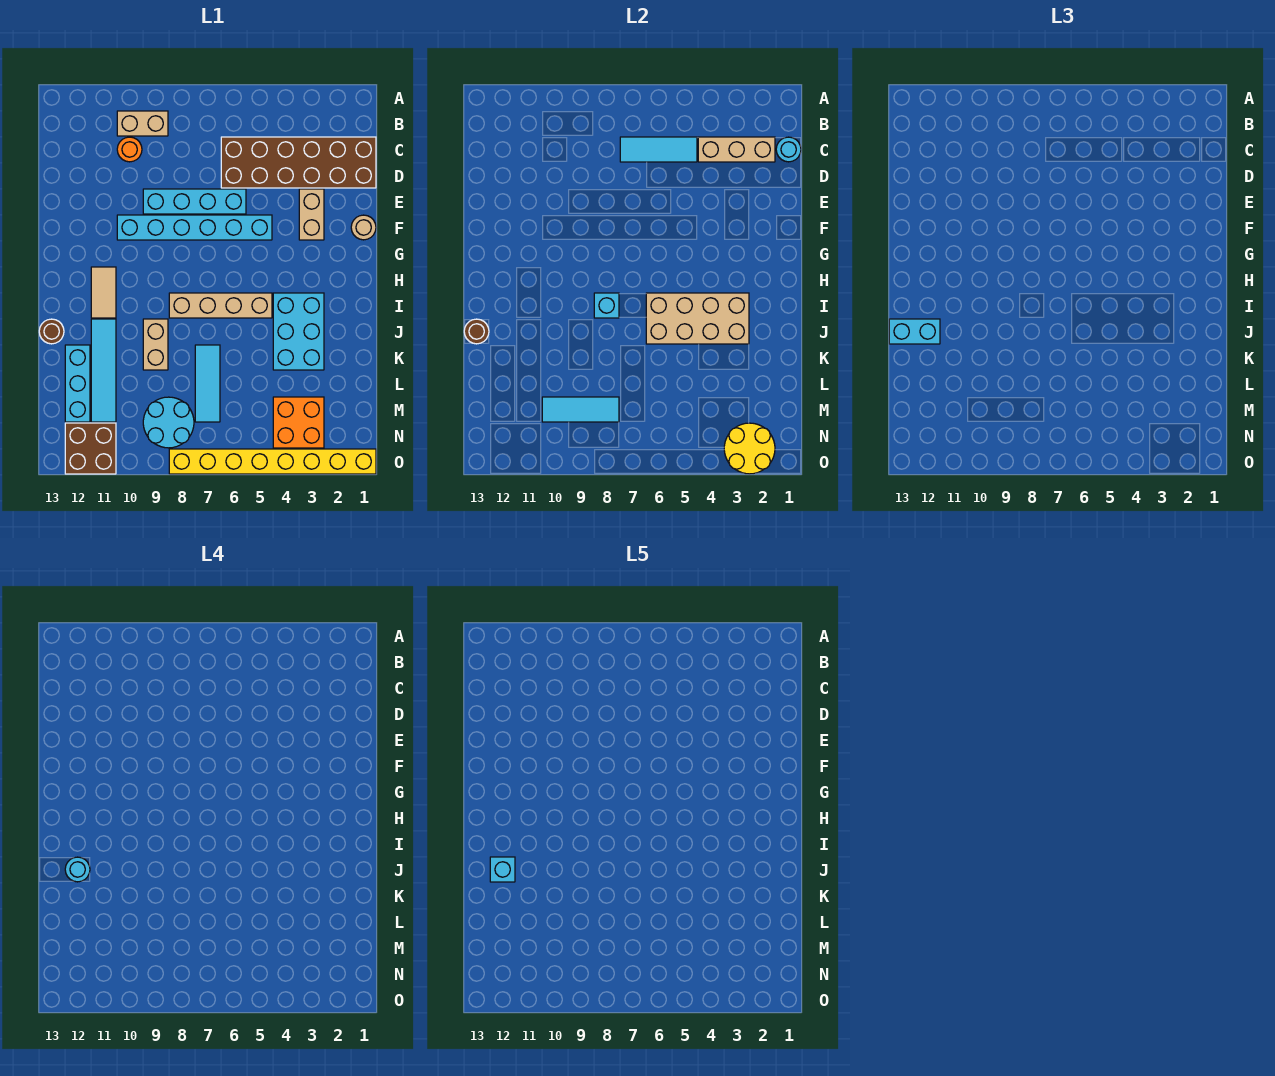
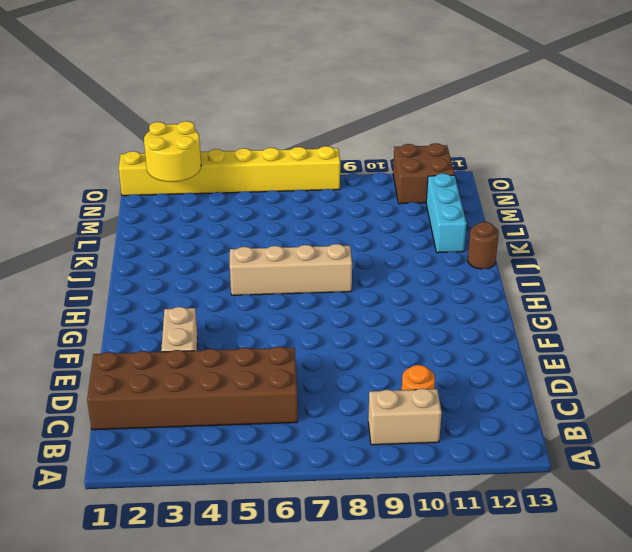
none -> cyan 1x4 brick [143,189,246,214]
none -> tan 1x1 round brick [351,215,376,240]
none -> cyan 1x6 brick [117,215,272,240]
none -> tan 1x2 tile [91,267,116,318]

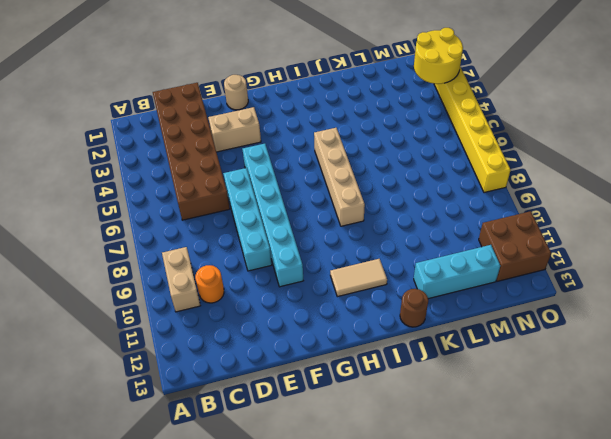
none -> cyan 2x3 brick [273,293,324,370]
none -> tan 1x2 brick [143,319,168,370]
none -> cyan 1x4 tile [91,319,116,422]
none -> cyan 1x3 tile [195,345,220,422]

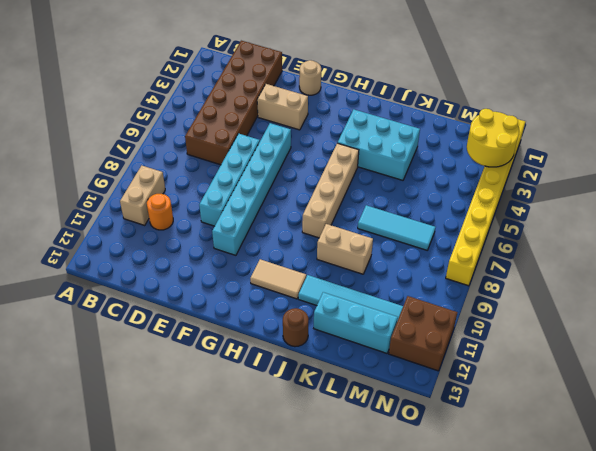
none -> orange 2x2 brick [273,397,324,448]
none -> cyan 2x2 round brick [143,397,194,448]
none -> cyan 1x1 round brick [776,137,801,162]
none -> tan 1x3 brick [698,137,775,162]

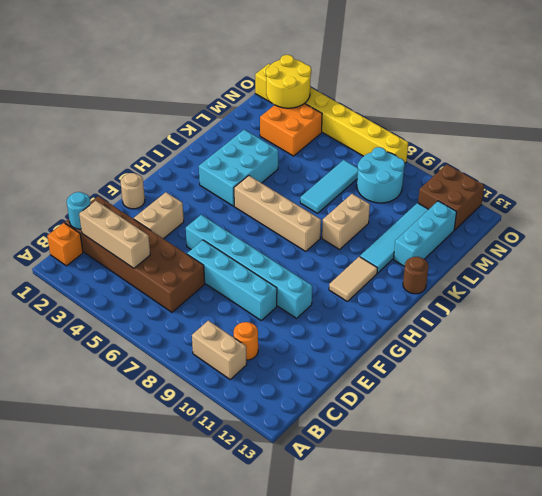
orange 1x1 brick [47,223,83,266] -> none
none -> cyan 1x3 tile [620,137,697,162]
none -> tan 2x4 brick [646,293,749,344]
none -> cyan 1x1 brick [594,293,619,318]
none -> brown 1x1 round brick [464,319,489,344]

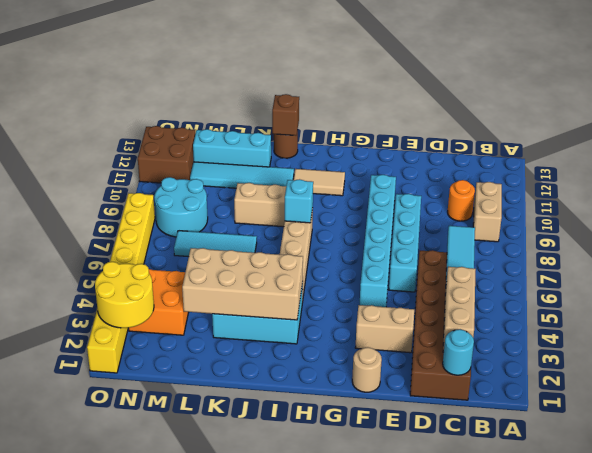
tan 2x4 brick [182,248,303,320] -> tan 2x4 brick turned to [646,293,749,344]
brown 1x1 brick [272,94,299,136] -> brown 1x1 round brick [464,319,489,344]
none -> cyan 1x3 tile [542,397,619,422]
none -> cyan 1x2 brick [889,319,940,344]
none -> cyan 1x1 round brick [65,857,90,882]
none -> cyan 1x1 brick [490,857,515,882]

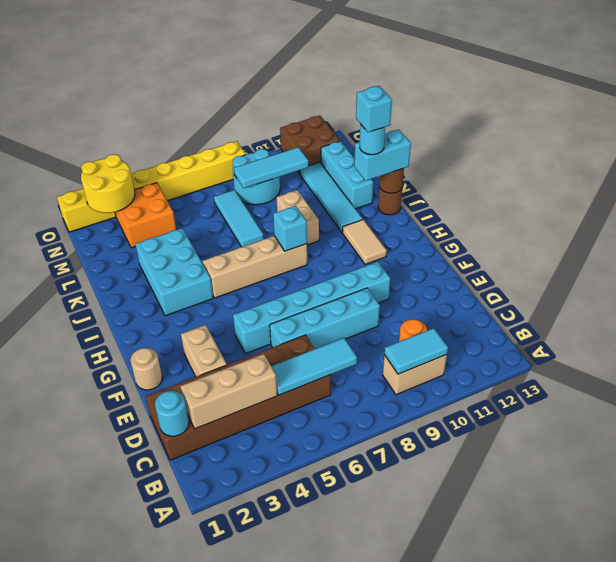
cyan 1x2 tile [384,328,448,374] -> none
none -> tan 2x4 brick [646,293,749,344]

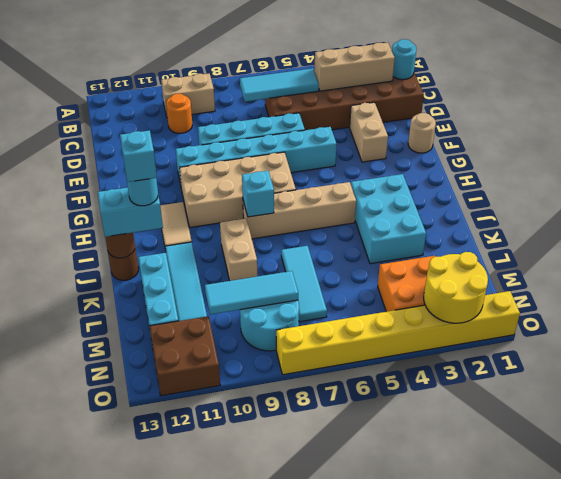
tan 2x4 brick [179,152,296,227] -> tan 2x4 brick moved to [646,293,749,344]

